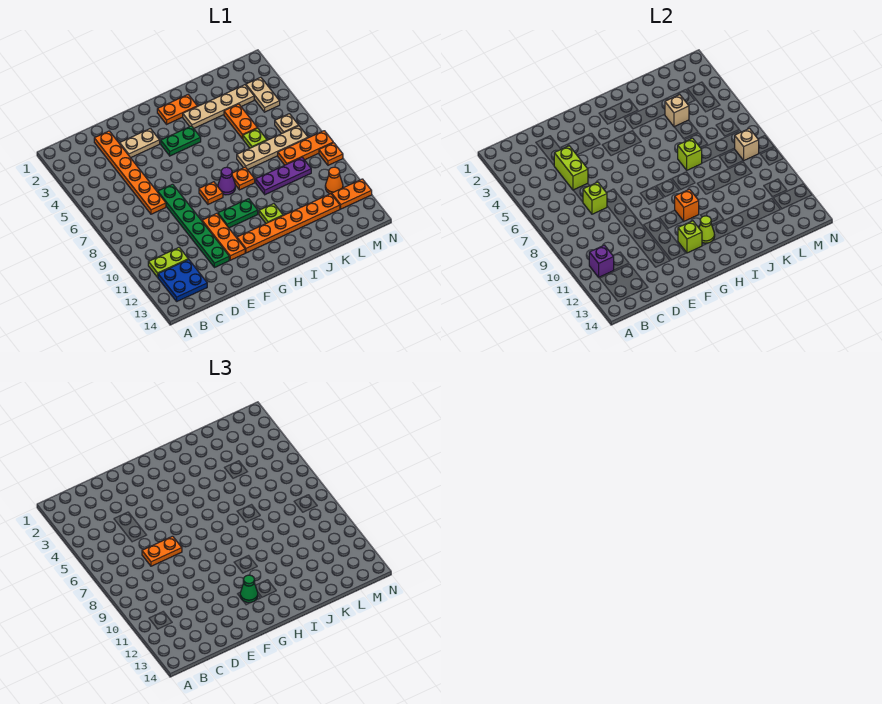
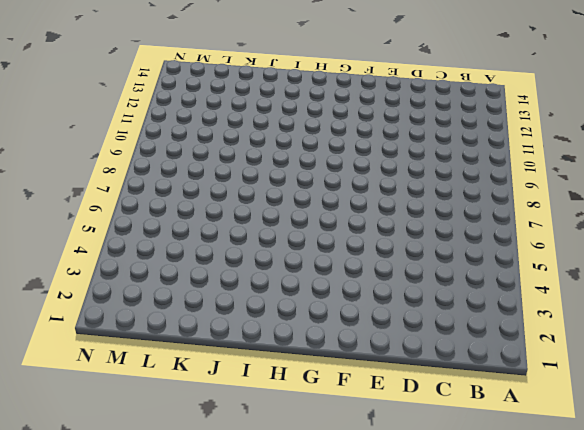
none -> lime 1x2 plate [148,248,188,277]
none -> blue 2x2 plate [158,259,207,301]
none -> orange 1x6 plate [94,131,166,214]
none -> tan 1x2 plate [120,128,160,158]

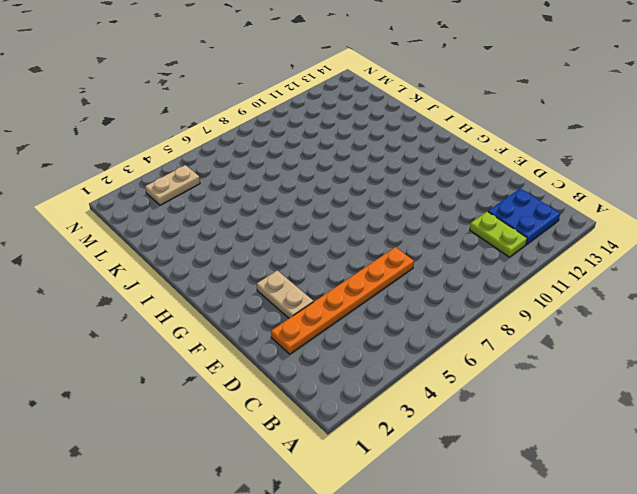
none -> green 1x6 plate [158,184,229,268]
none -> orange 1x3 plate [202,213,245,260]
none -> green 1x2 plate [161,126,201,156]
none -> orange 1x1 plate [199,182,223,204]

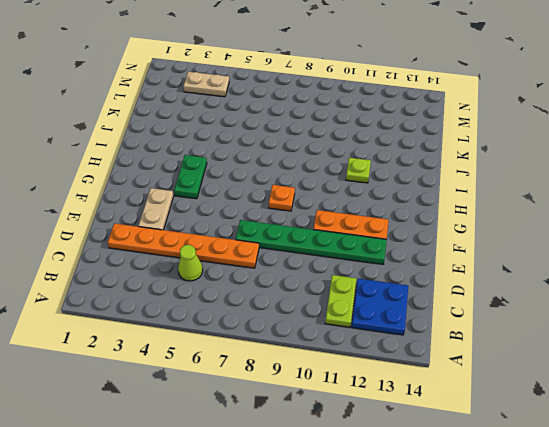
lime 1x1 cone [178,245,203,281] -> lime 1x1 cone moved to [699,216,715,243]
none -> green 1x2 plate [218,199,258,228]
none -> orange 1x6 plate [237,194,340,253]
none -> orange 1x2 plate [157,95,197,124]
none -> purple 1x1 cone [218,167,235,195]

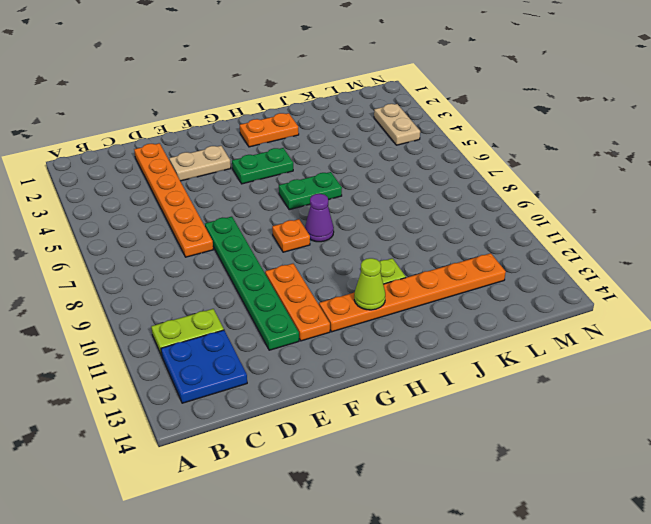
green 1x2 plate [279,172,342,210] -> green 1x2 plate moved to [218,199,258,228]
none -> tan 1x4 plate [183,85,254,128]
none -> orange 1x1 plate [232,167,255,190]
none -> tan 1x4 plate [237,126,308,170]
none -> purple 1x3 plate [256,157,311,195]

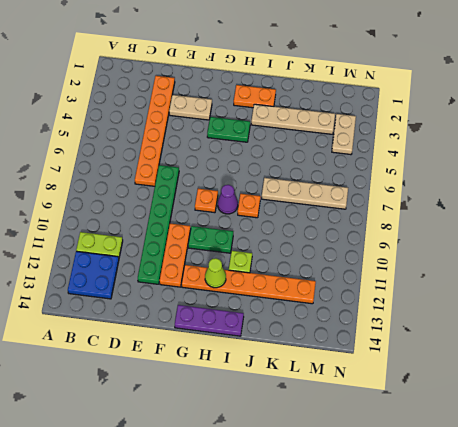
purple 1x3 plate [175,305,244,336] -> purple 1x3 plate moved to [256,157,311,195]
none -> orange 1x2 plate [224,104,257,139]
none -> lime 1x1 plate [243,128,267,148]
none -> orange 1x3 plate [278,131,333,165]
none -> tan 1x1 plate [275,114,299,134]

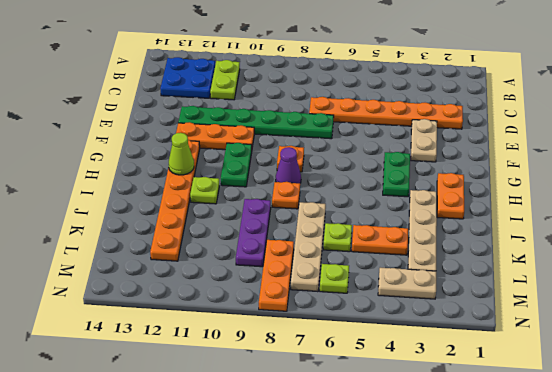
lime 1x1 plate [320,264,349,293] -> tan 1x1 plate [275,114,299,134]
none -> orange 1x1 cone [325,167,343,194]
none -> orange 1x2 plate [332,179,372,209]
none -> orange 1x1 plate [319,143,343,165]
none -> purple 1x1 brick [589,245,614,277]

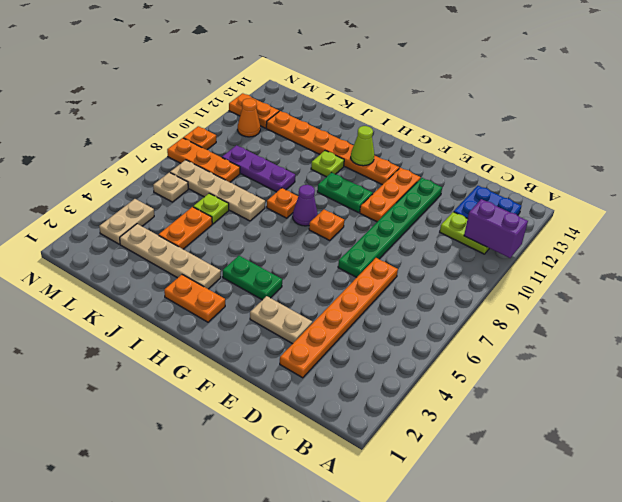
purple 1x2 brick [464,199,528,258] -> purple 1x1 brick [589,245,614,277]
none -> lime 1x2 brick [554,146,588,190]
none -> lime 1x1 brick [583,182,607,214]
none -> lime 1x1 brick [678,221,702,253]
none -> orange 1x1 brick [675,189,699,221]

